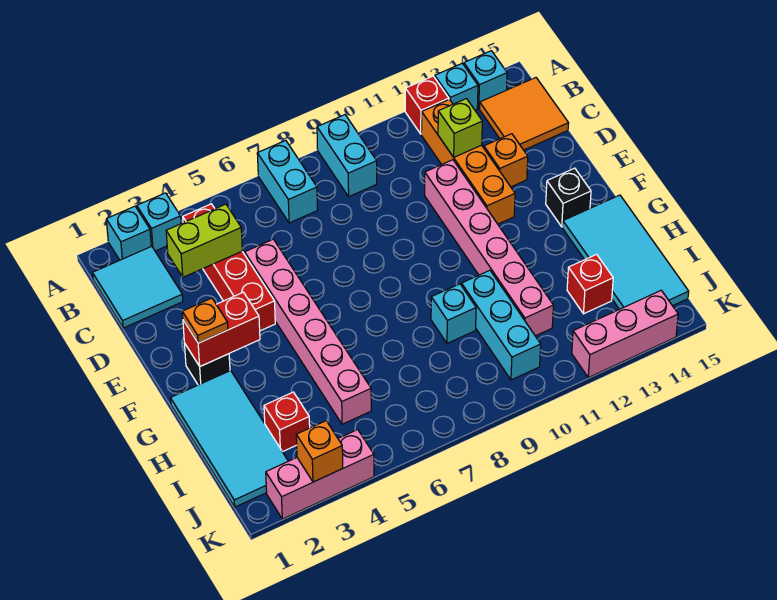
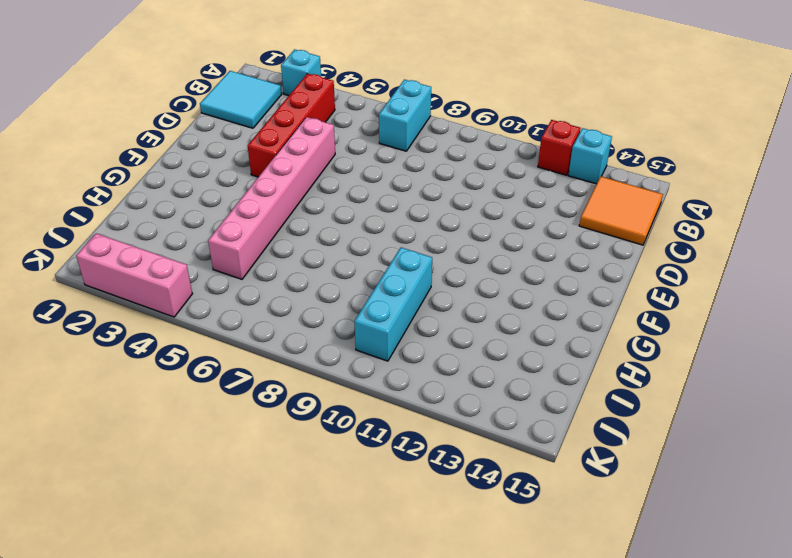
none -> cyan 1x1 brick [106,206,151,260]
none -> cyan 1x2 brick [317,115,377,196]
none -> cyan 1x1 brick [464,51,507,108]

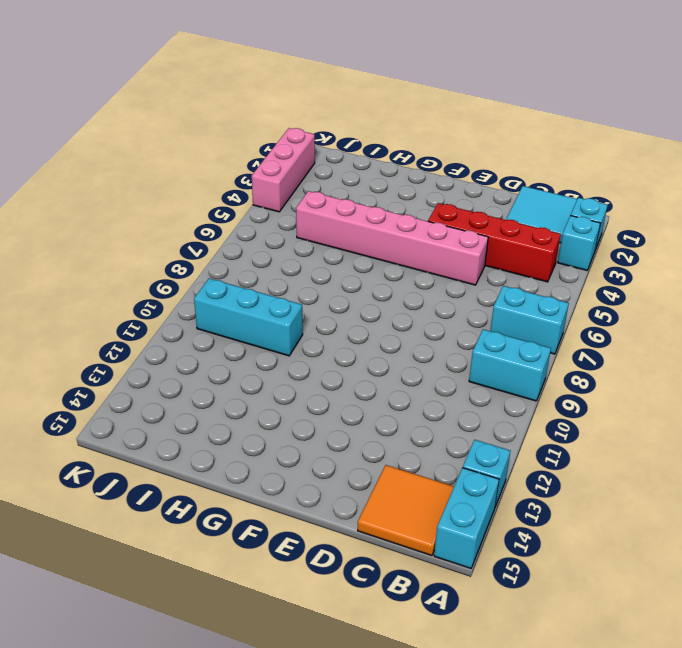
cyan 1x2 brick [434,468,499,568] -> cyan 1x1 brick [464,51,507,108]
none -> red 1x1 brick [405,76,449,134]
none -> orange 1x4 brick [421,99,515,224]
none -> pink 1x6 brick [425,160,554,336]

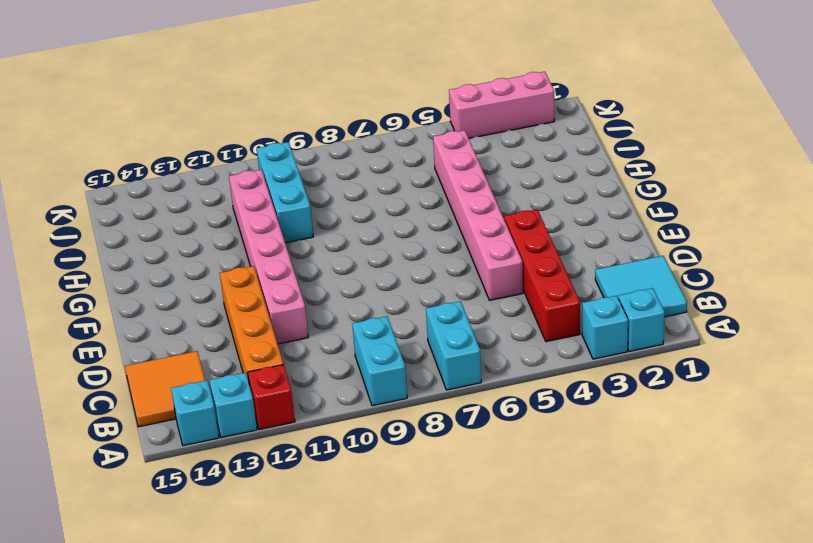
none -> orange 1x1 brick [484,134,528,187]
none -> black 1x1 brick [184,343,230,385]
none -> black 1x1 brick [546,168,591,227]

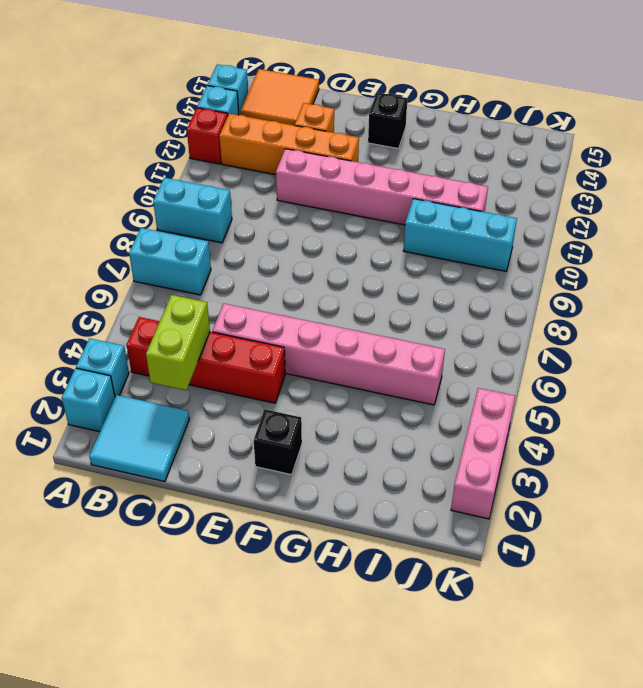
none -> cyan 2x4 tile [170,371,288,507]
none -> cyan 2x4 tile [563,195,689,309]
none -> cyan 1x1 brick [431,284,476,343]

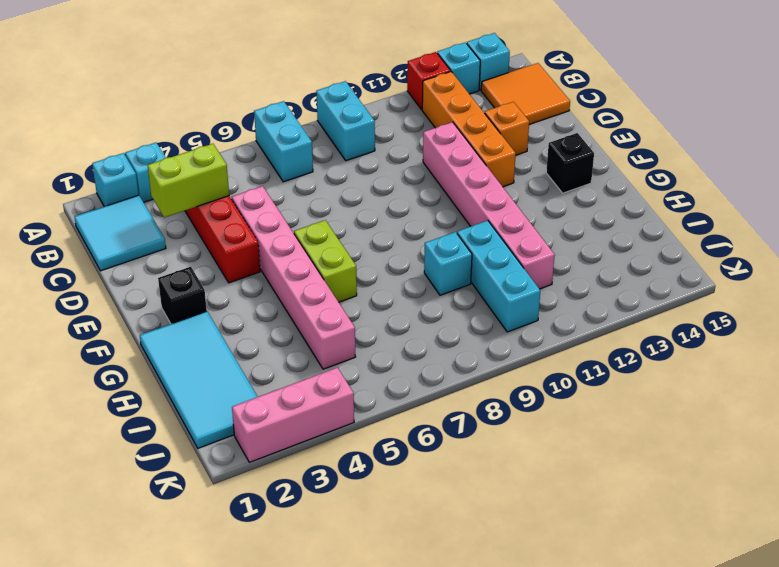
lime 1x2 brick [294,220,357,302] -> none
none -> cyan 2x4 tile [563,195,689,309]
none -> red 1x1 brick [264,392,310,452]
none -> red 1x1 brick [567,254,613,314]

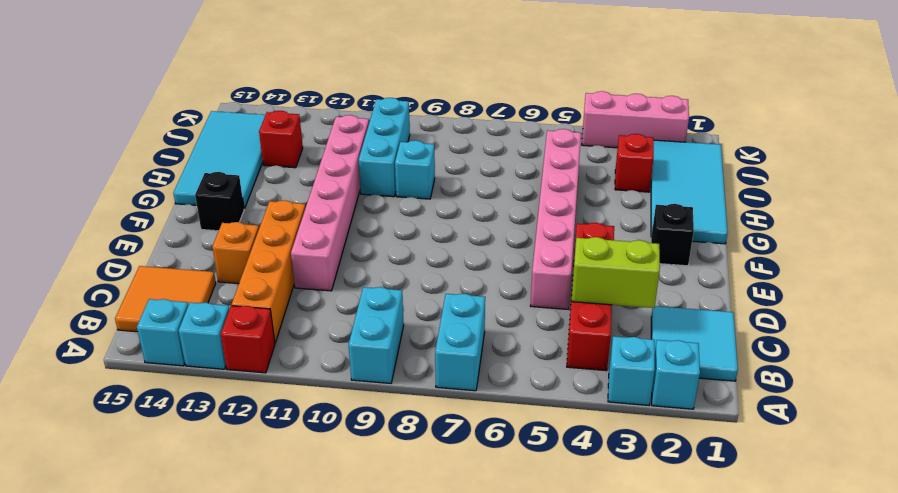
none -> pink 1x3 brick [572,290,678,377]
none -> lime 1x1 brick [438,99,482,157]
none -> red 1x2 brick [183,292,260,366]

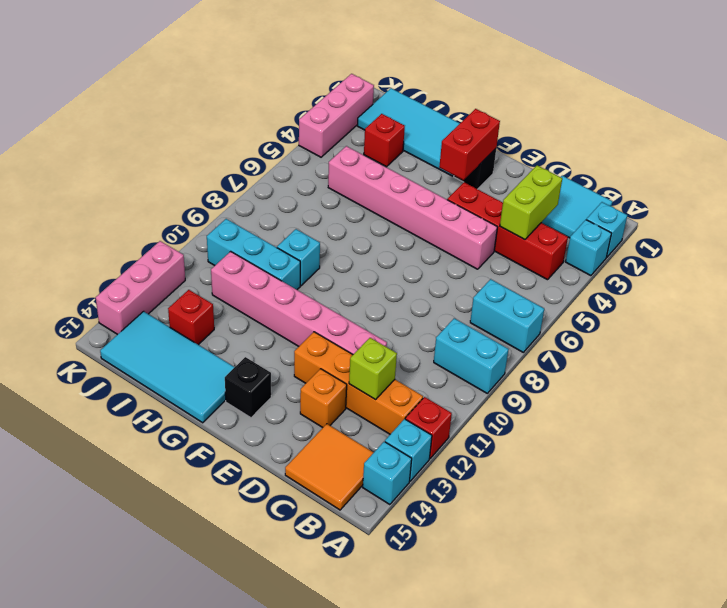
none -> orange 1x1 brick [296,421,343,482]
none -> orange 1x1 plate [182,298,228,343]

